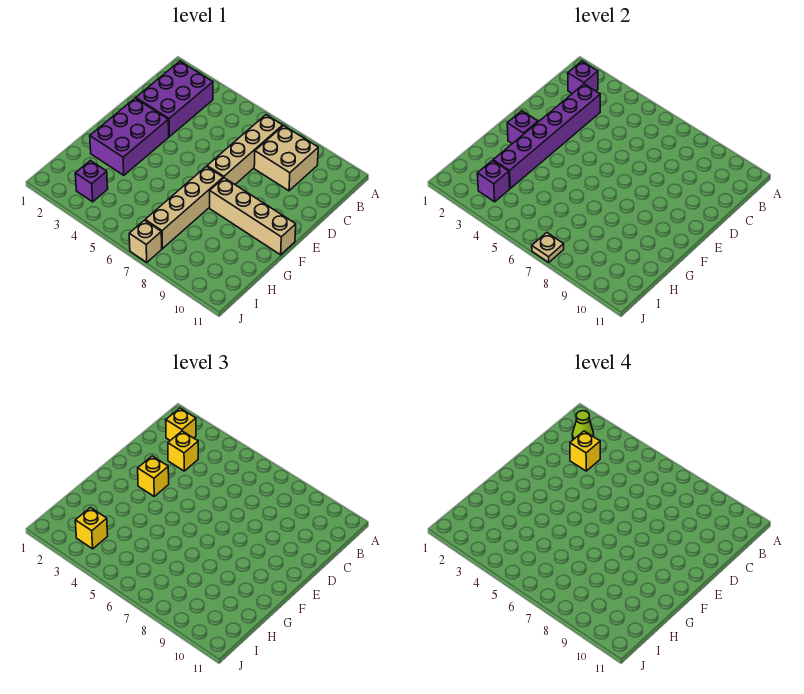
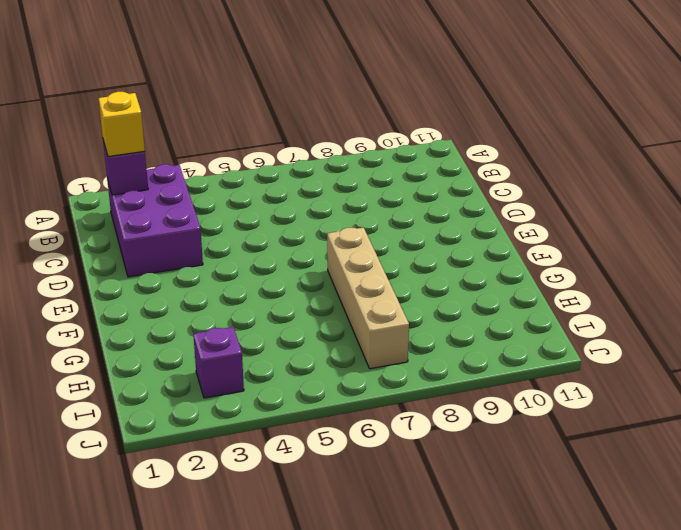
none -> tan 1x4 brick [207,115,283,184]
none -> tan 2x2 brick [254,126,318,191]
none -> purple 2x3 brick [90,98,169,175]

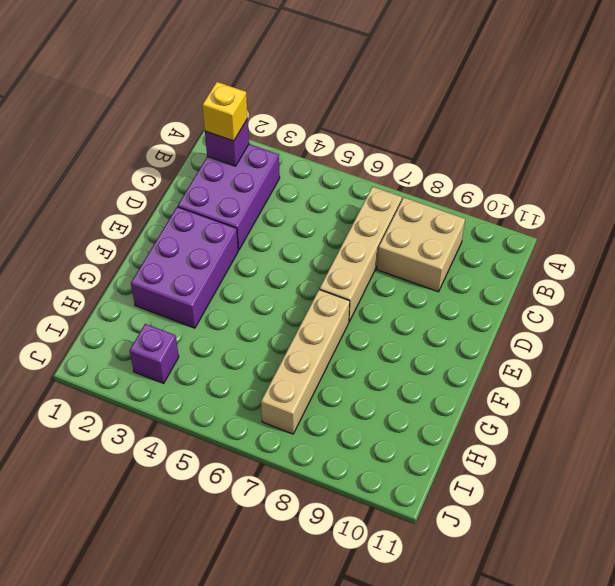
none -> tan 1x4 brick [210,178,296,255]
none -> tan 1x1 brick [129,220,162,262]
none -> purple 1x6 brick [493,84,600,188]

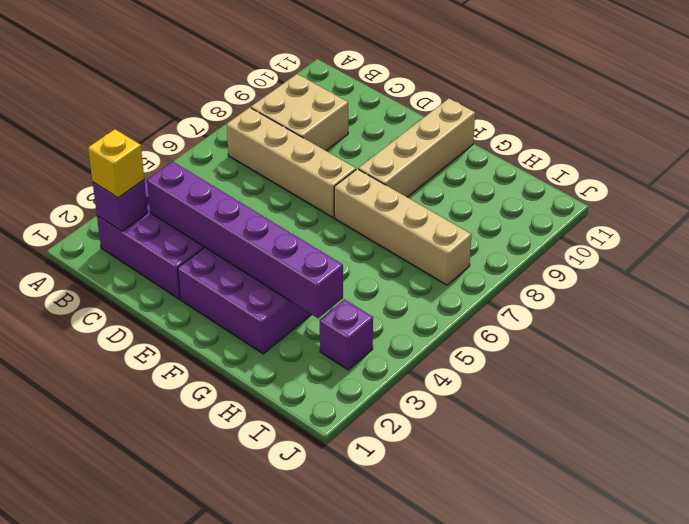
none -> tan 1x1 brick [129,220,162,262]
none -> purple 1x1 brick [507,111,538,144]
none -> purple 1x1 brick [477,161,510,202]

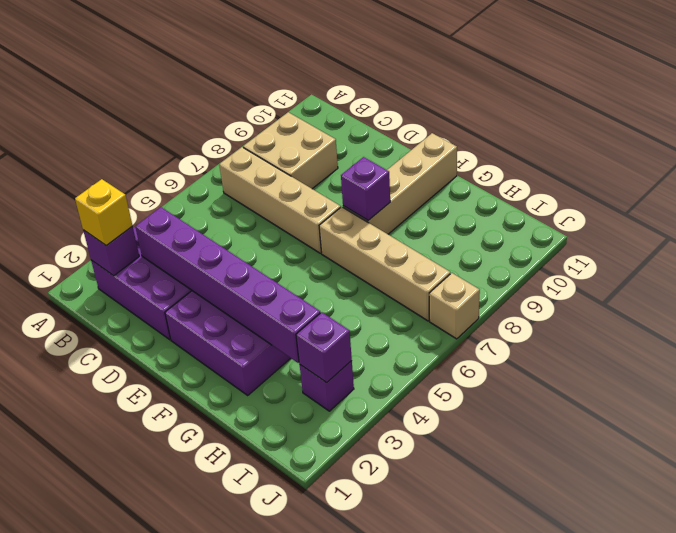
purple 1x1 brick [341,157,390,220] -> purple 1x1 brick moved to [507,111,538,144]
none -> tan 1x1 plate [532,233,564,262]
none -> yellow 1x1 brick [168,431,198,471]
none -> yellow 1x1 brick [138,456,169,496]

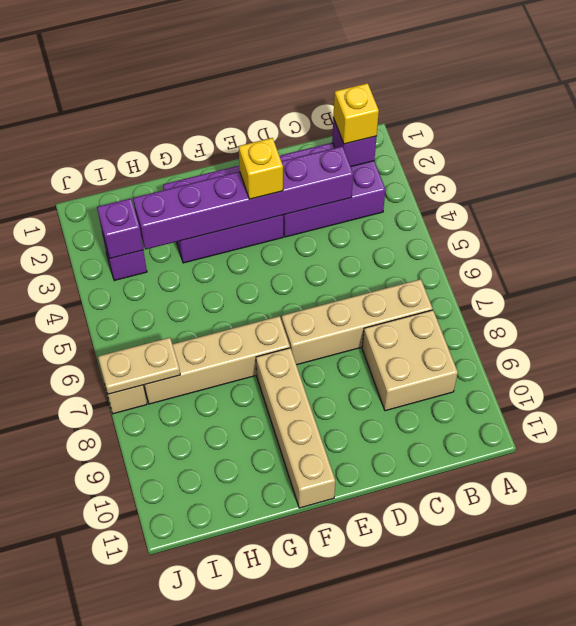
tan 1x2 plate [98,338,180,394] -> tan 1x1 plate [532,233,564,262]
none -> purple 1x1 brick [507,111,538,144]
none -> yellow 1x1 brick [168,431,198,471]
none -> yellow 1x1 brick [75,508,108,549]

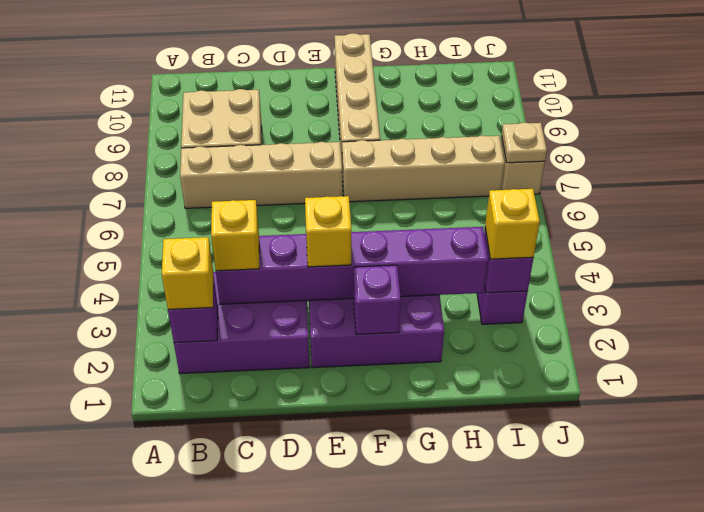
none -> lime 1x1 cone [572,411,594,440]
none -> yellow 1x1 brick [570,431,600,471]

